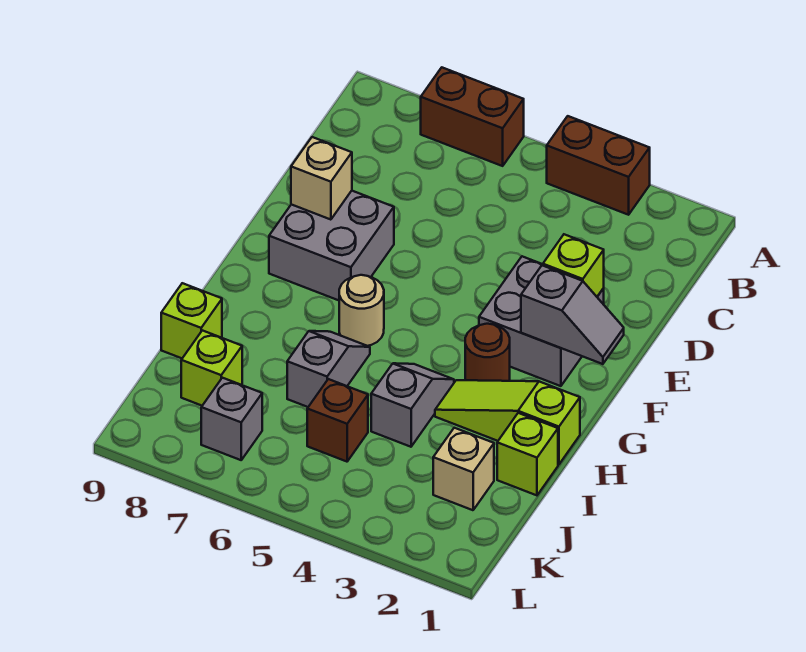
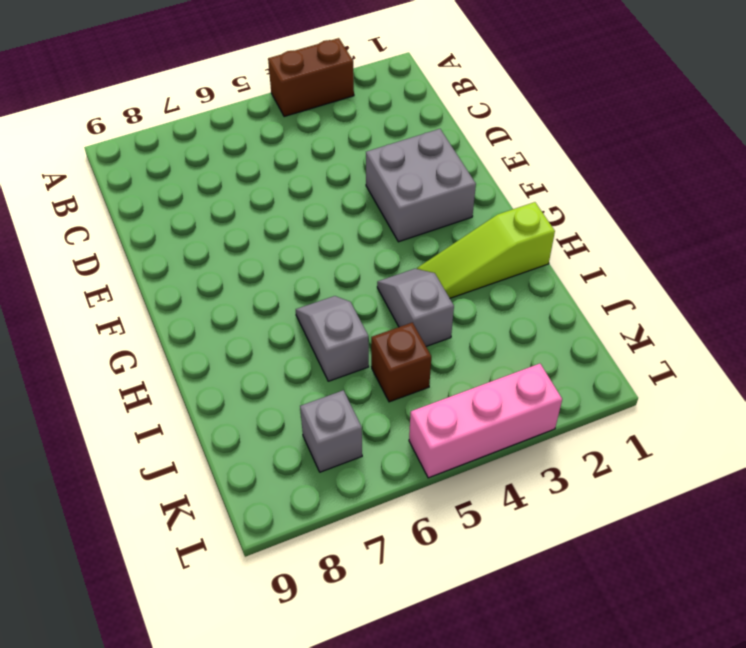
pink 1x3 brick [409,364,562,478] -> none
none -> brown 1x2 brick [421,68,524,166]
none -> grey 2x2 brick [269,191,394,300]
none -> brown 1x1 round brick [465,324,510,381]

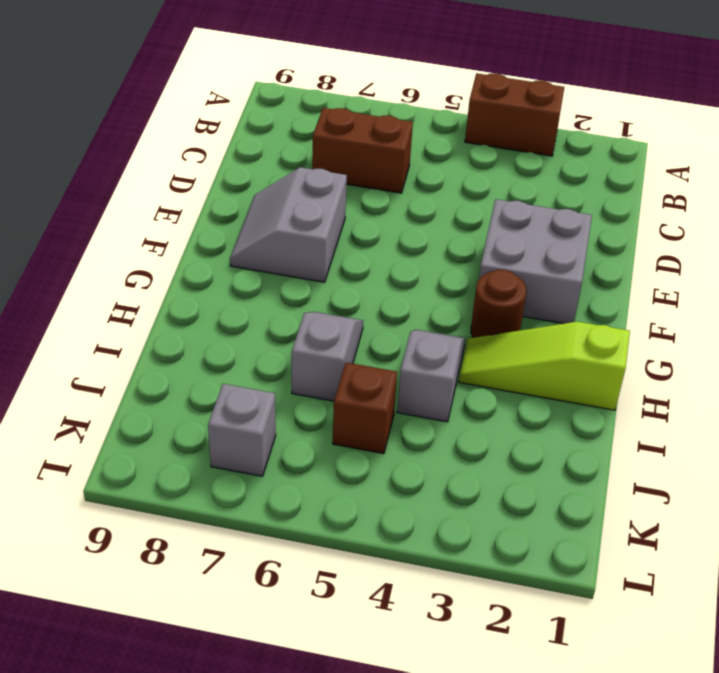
brown 1x2 brick [312,108,413,193] -> brown 1x2 brick moved to [421,68,524,166]
grey 2x2 slope [230,167,347,282] -> grey 2x2 brick [269,191,394,300]
none -> tan 1x1 round brick [339,275,384,346]
none -> lime 1x1 brick [497,413,558,495]
none -> lime 1x1 brick [161,283,222,358]

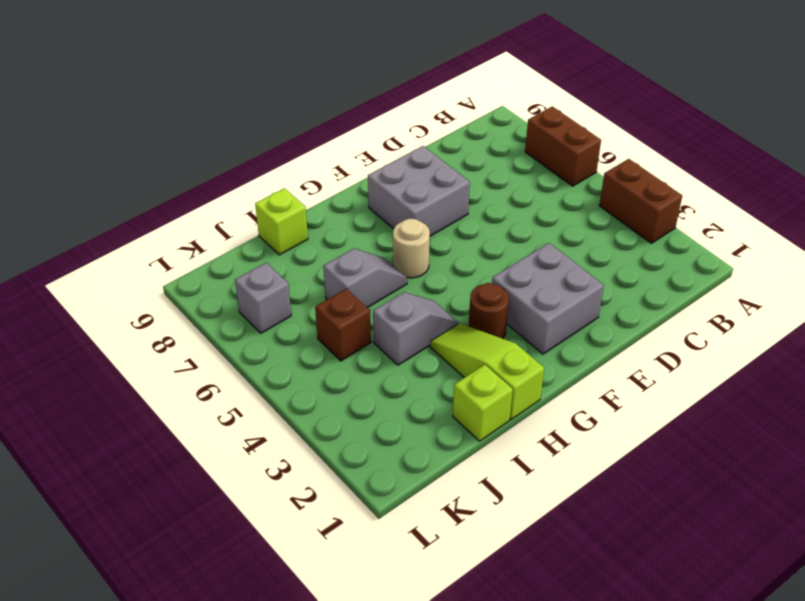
none -> tan 1x1 brick [433,428,494,510]
none -> lime 1x1 brick [181,330,242,406]
none -> lime 1x1 brick [543,234,604,297]

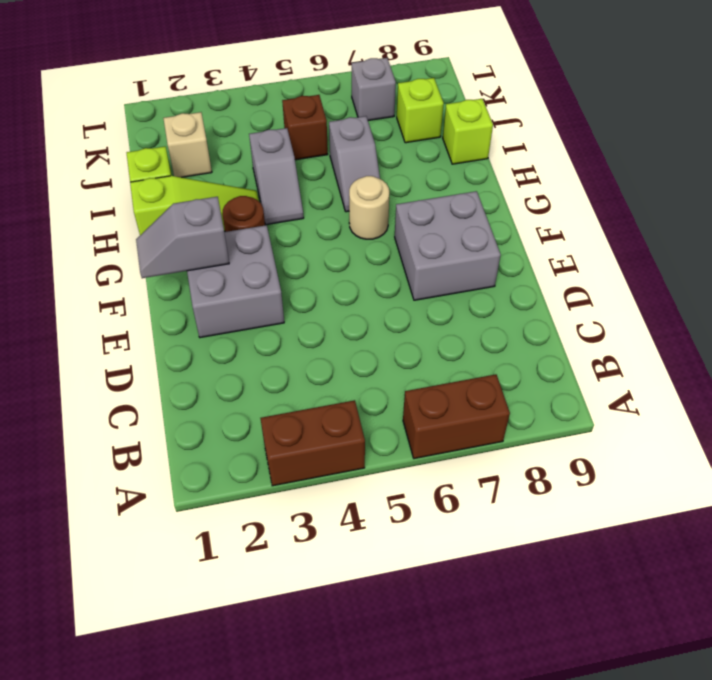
none -> lime 1x1 brick [543,234,604,297]
none -> tan 1x1 brick [291,137,352,220]

